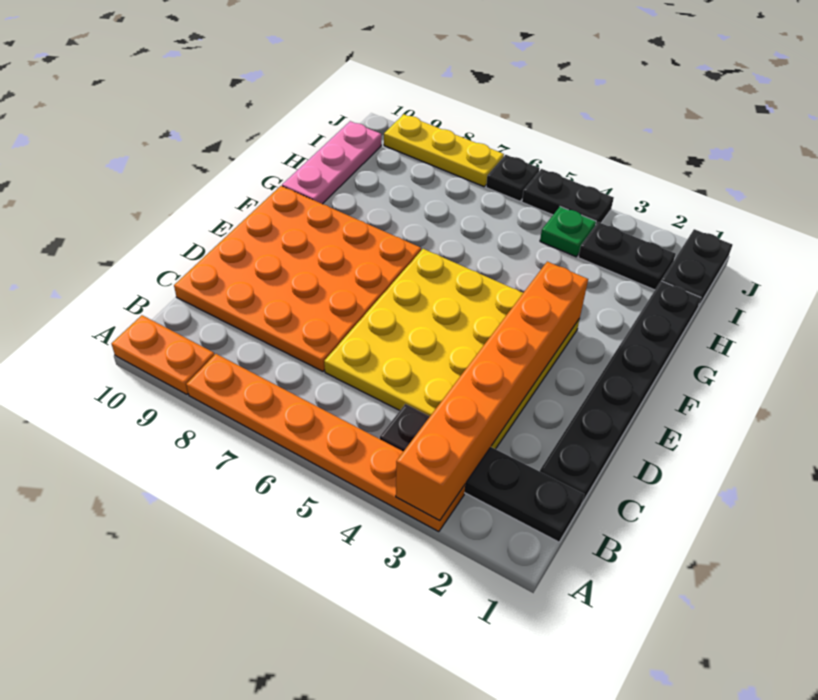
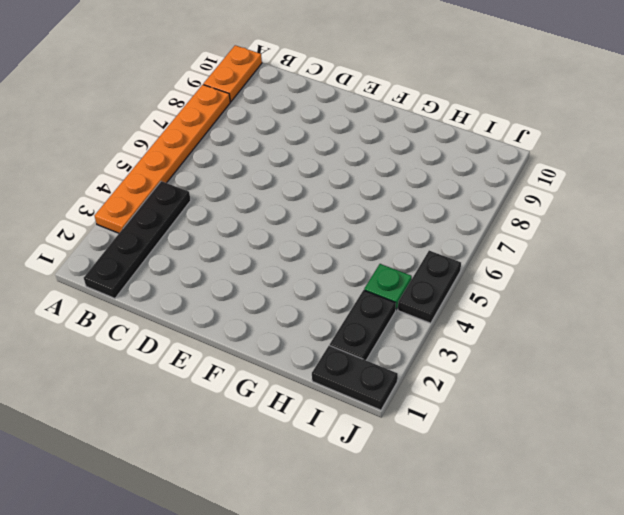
none -> black 1x6 plate [540,281,701,503]
none -> yellow 4x4 plate [324,249,579,449]
none -> orange 4x4 plate [174,186,421,371]

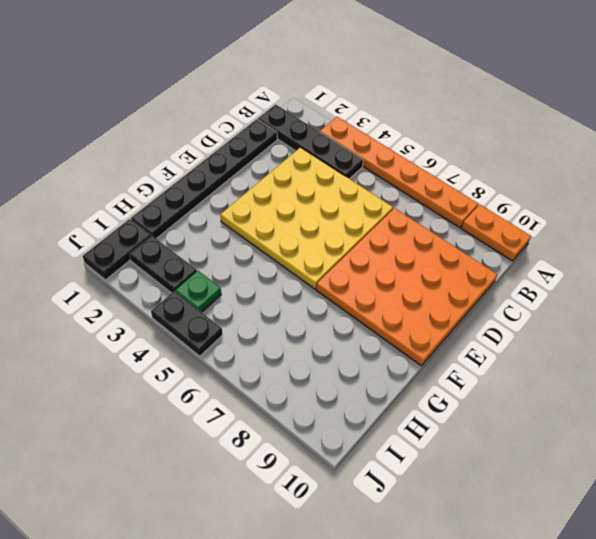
none -> pink 1x3 plate [282,121,381,204]
none -> black 1x1 plate [486,155,540,201]
none -> yellow 1x3 plate [384,114,504,187]

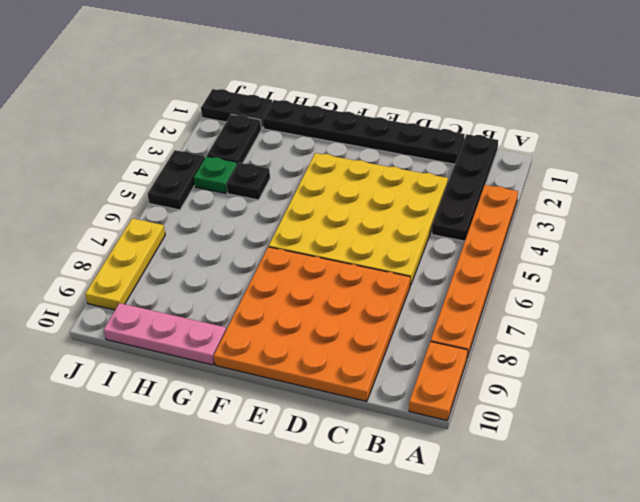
black 1x1 plate [226,162,270,200] -> black 1x1 plate moved to [486,155,540,201]
none -> orange 1x6 brick [396,262,588,520]

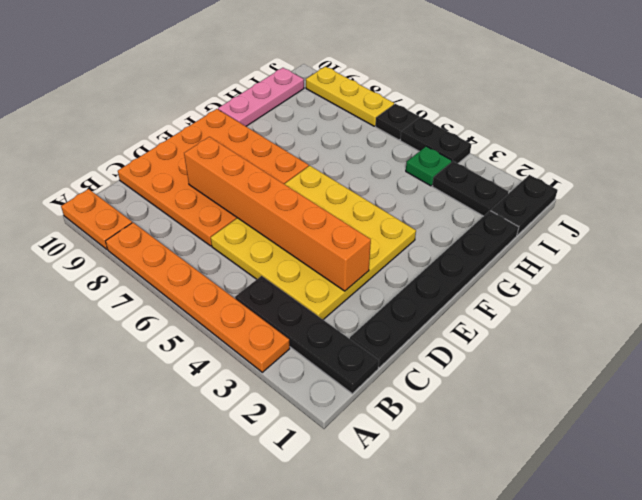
orange 1x6 brick [184,137,371,291] -> orange 1x6 brick turned to [396,262,588,520]

